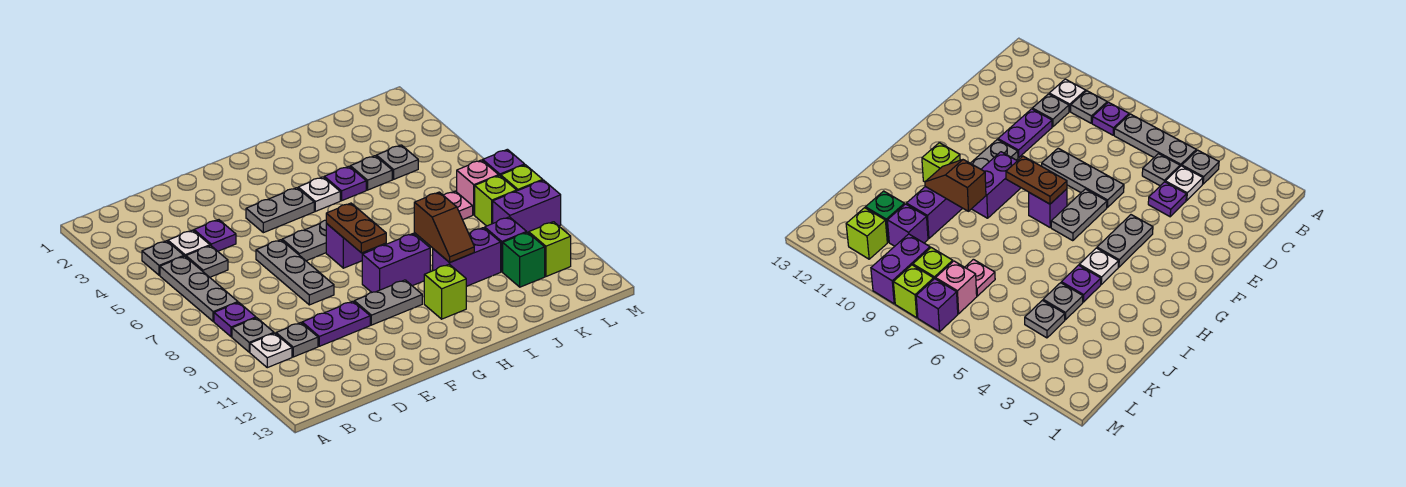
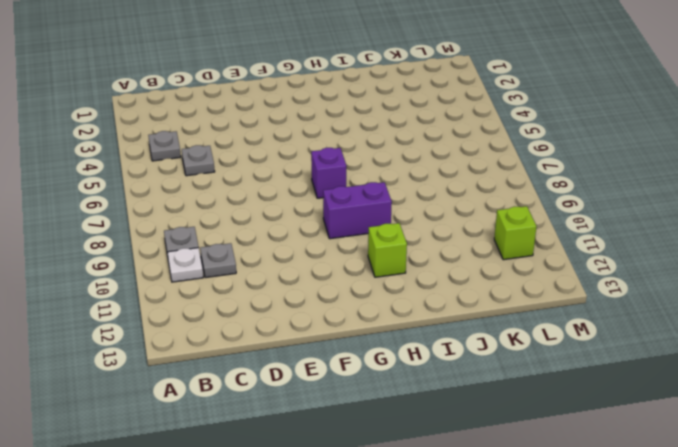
none -> grey 1x3 plate [160,256,238,321]
none -> purple 1x1 plate [214,302,256,337]
none -> white 1x1 plate [168,230,210,257]
none -> purple 1x1 plate [194,220,236,251]

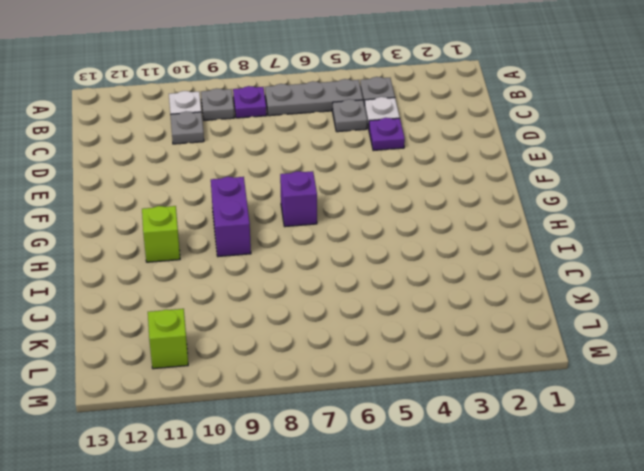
none -> purple 1x2 plate [302,301,370,346]
none -> grey 1x3 plate [256,240,334,305]
none -> grey 1x2 plate [246,188,314,233]
none -> grey 1x2 plate [282,220,327,261]

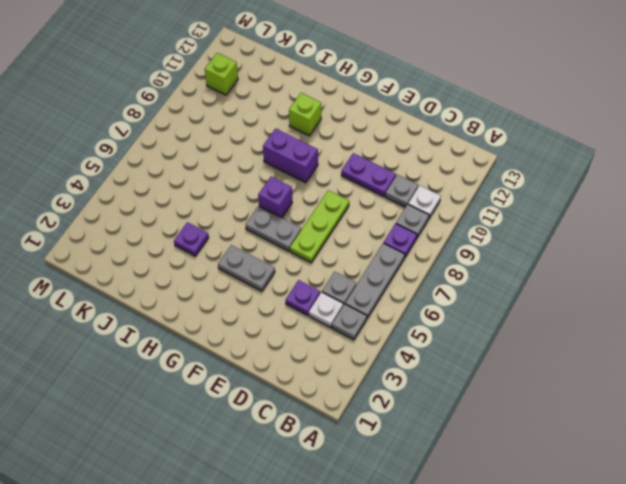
lime 1x3 plate [290,190,349,263] -> grey 1x3 plate [256,240,334,305]
none -> grey 1x2 plate [354,280,422,325]
none -> white 1x1 plate [298,177,340,211]
none -> purple 1x2 brick [433,228,501,286]
none -> grey 1x1 plate [350,156,392,190]

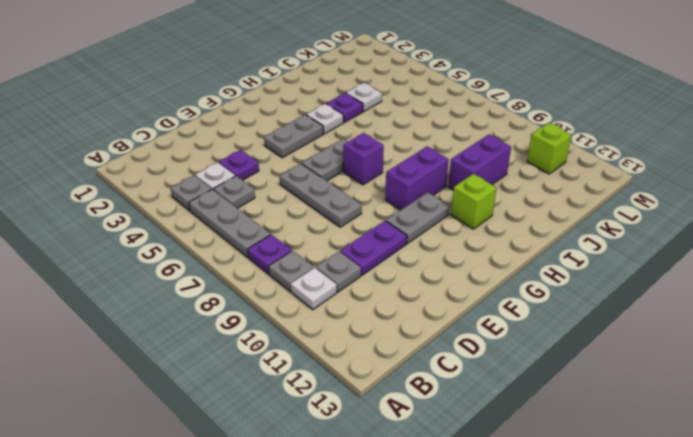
white 1x1 plate [346,83,382,111] -> grey 1x1 plate [350,156,392,190]
none -> grey 1x1 plate [376,145,418,179]
none -> pink 1x1 plate [443,191,473,220]
none -> purple 1x1 brick [485,217,527,272]
none -> green 1x1 brick [503,232,545,287]

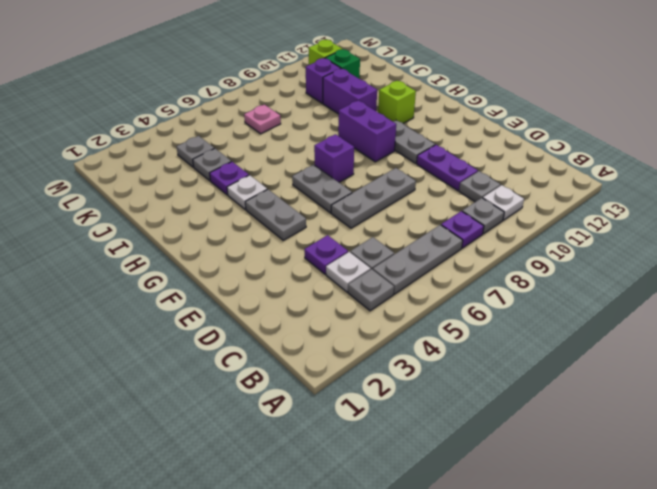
none -> pink 1x1 brick [457,160,499,215]
none -> lime 1x1 brick [475,175,517,226]
none -> purple 1x2 brick [493,180,561,233]
none -> purple 1x1 brick [483,149,525,176]

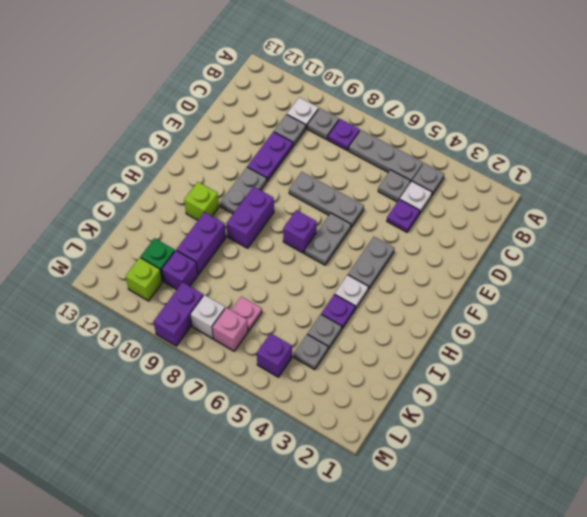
purple 1x1 brick [257,333,292,377] -> purple 1x1 brick moved to [483,149,525,176]
white 1x1 brick [190,295,225,339] -> lime 1x1 brick [475,175,517,226]
none -> lime 1x1 brick [501,165,543,191]
none -> brown 1x2 plate [326,203,386,253]
none -> brown 1x2 slope [414,192,474,262]

